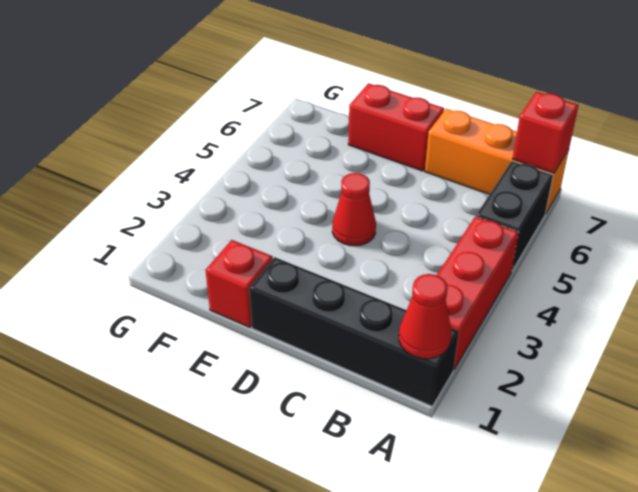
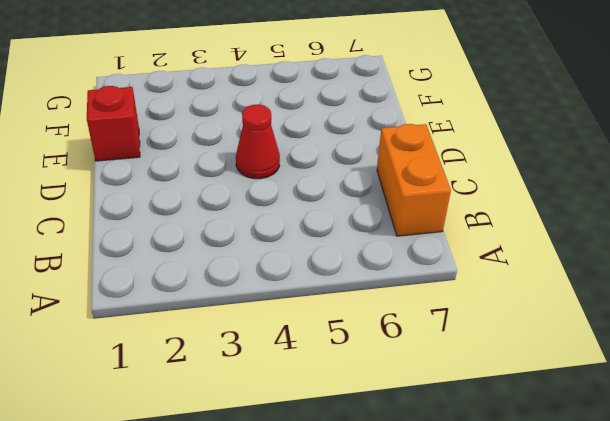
orange 1x2 brick [377,124,451,236] -> orange 1x3 brick [425,109,569,214]
none -> black 1x4 brick [249,257,459,406]
none -> red 1x3 brick [437,216,519,369]

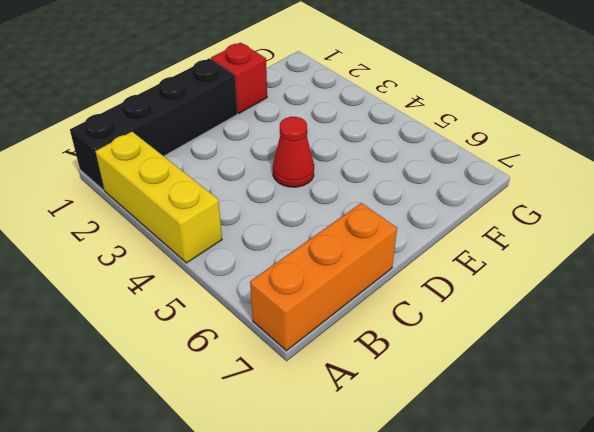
yellow 1x3 brick [95,132,222,263] -> red 1x3 brick [437,216,519,369]
none -> black 1x2 brick [476,161,553,270]
none -> red 1x2 brick [348,83,444,171]

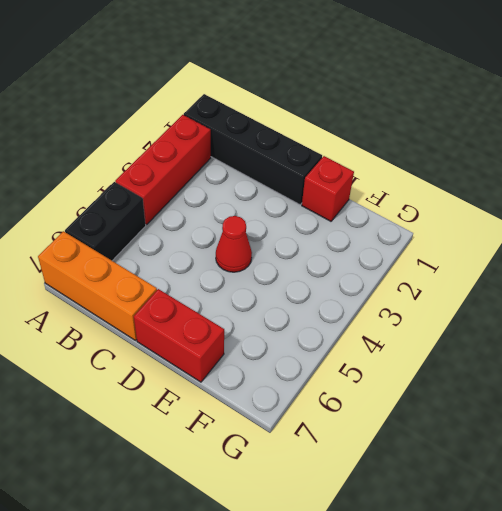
none -> red 1x1 cone [399,274,451,359]
none -> red 1x1 brick [513,92,578,173]

